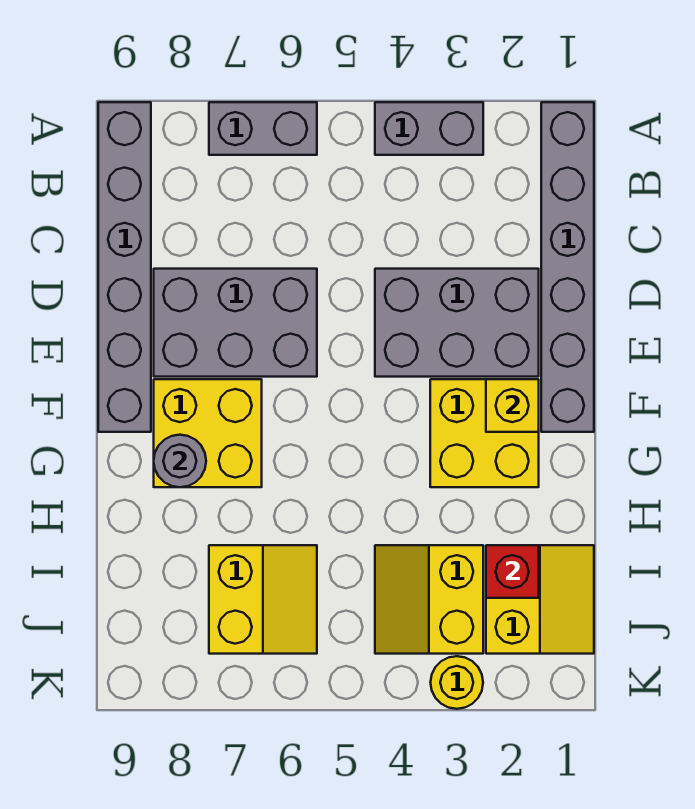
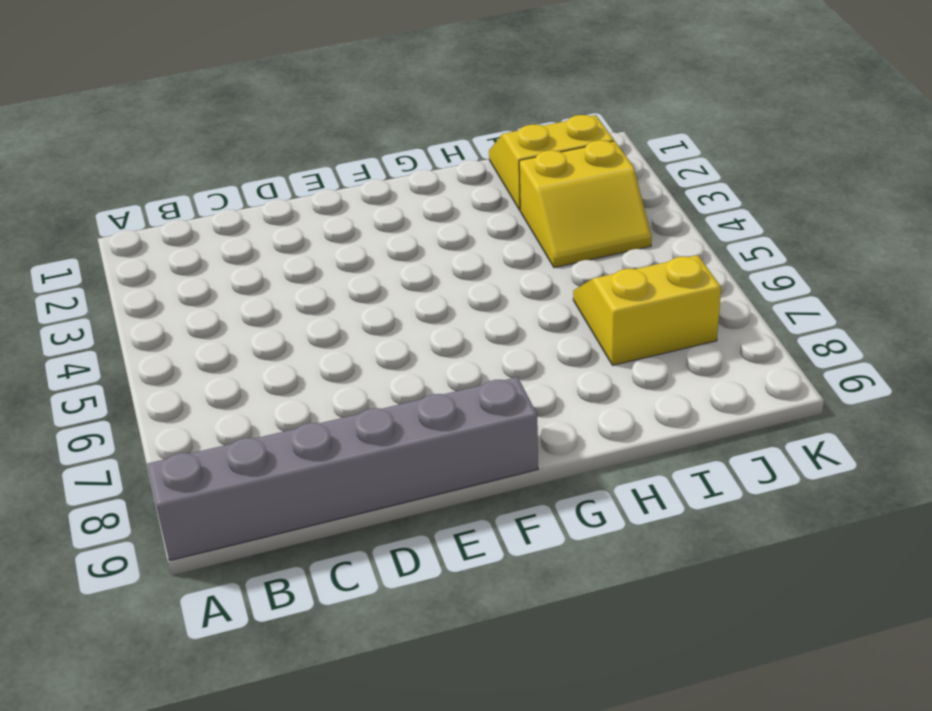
none -> grey 1x6 brick [541,102,594,432]
none -> grey 1x2 brick [375,102,483,155]
none -> grey 1x2 brick [209,102,317,155]

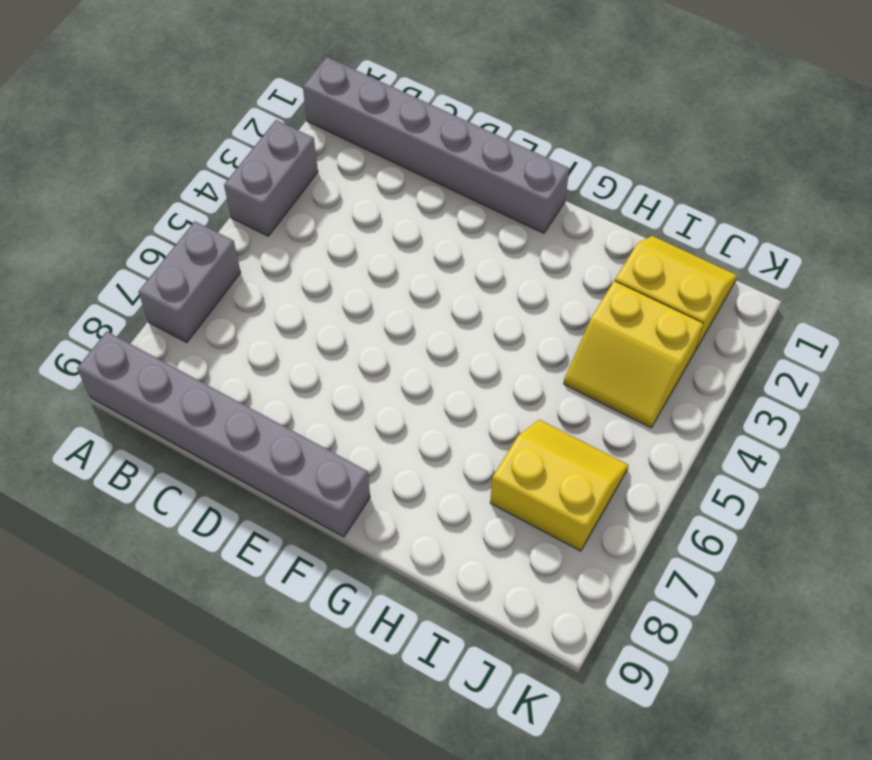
none -> grey 2x3 brick [375,269,539,377]
none -> grey 2x3 brick [154,269,317,377]
none -> yellow 2x2 brick [430,379,539,487]

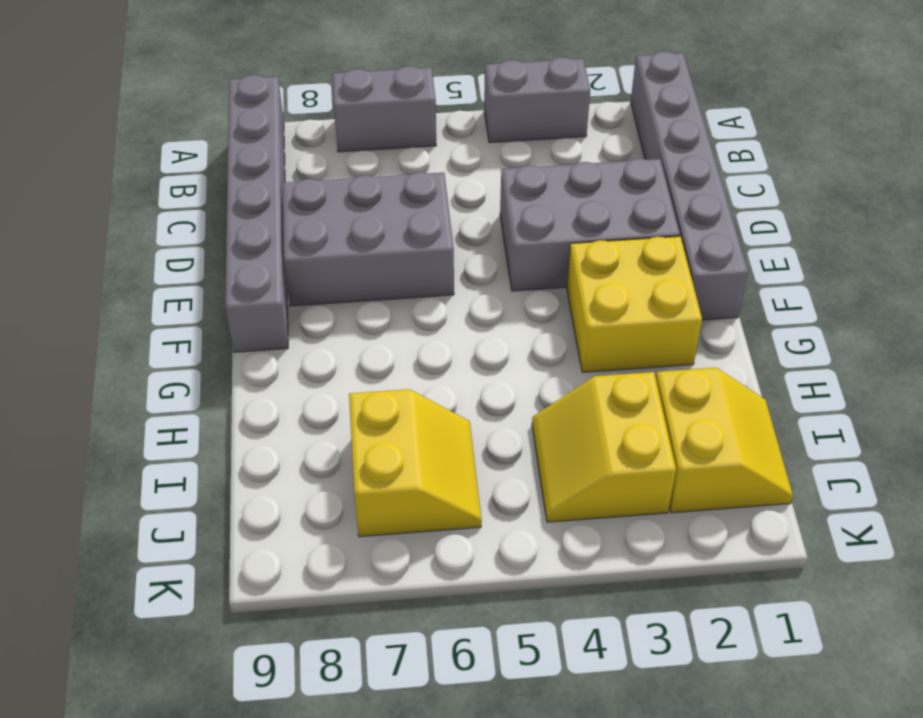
none -> yellow 2x2 brick [154,379,262,487]
none -> yellow 1x1 round brick [431,656,483,709]
none -> yellow 1x1 brick [486,379,539,432]

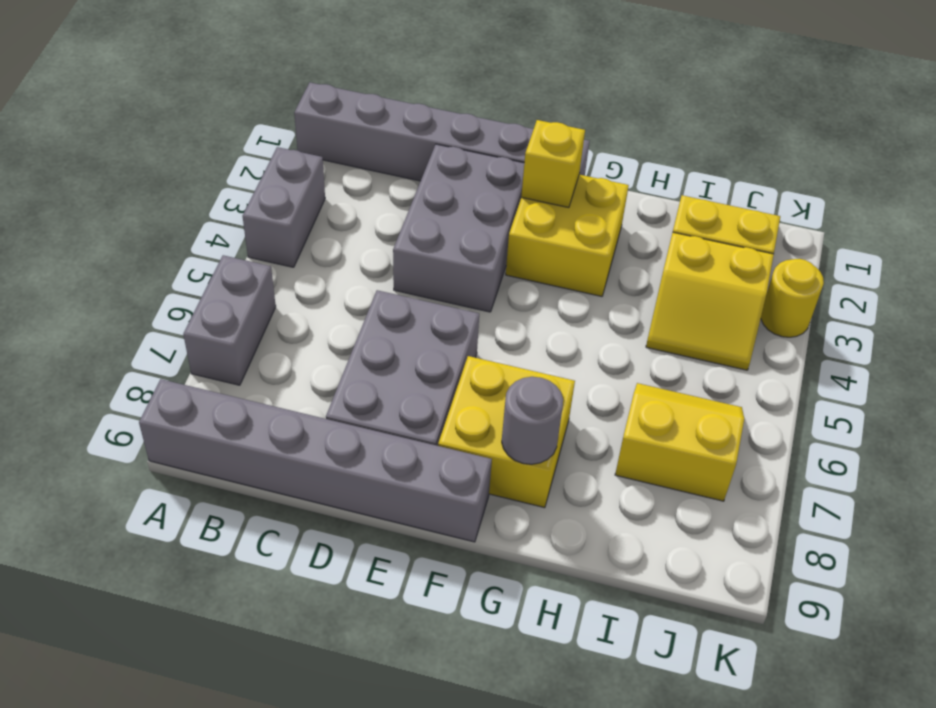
none -> red 1x1 brick [486,545,539,598]

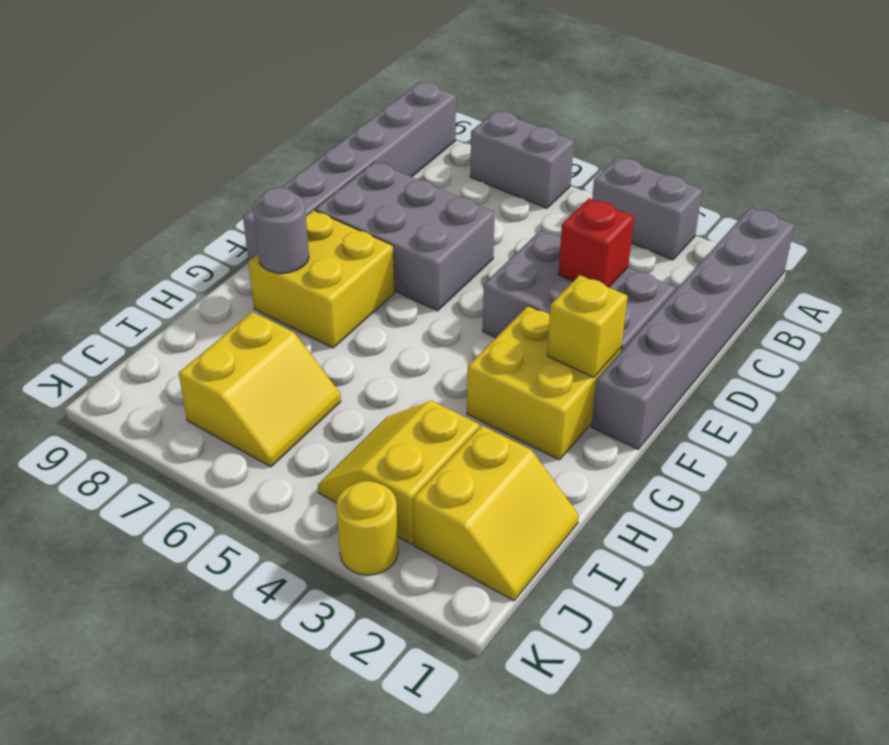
red 1x1 brick [558,198,634,287] -> red 1x1 brick moved to [486,545,539,598]

